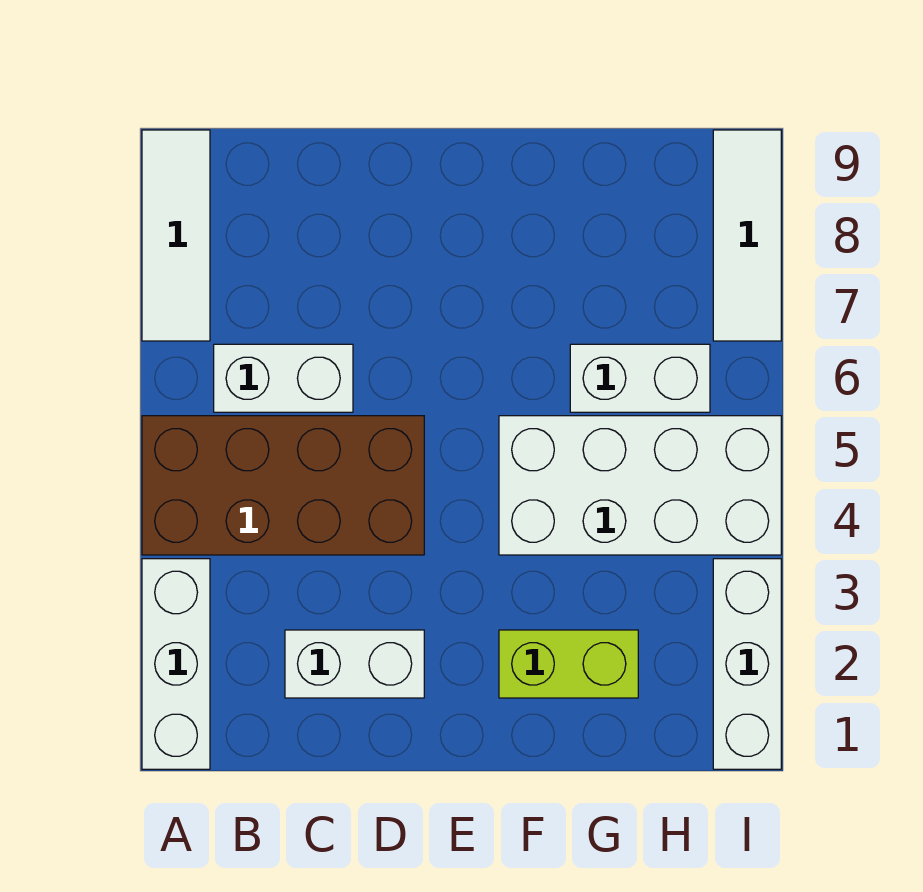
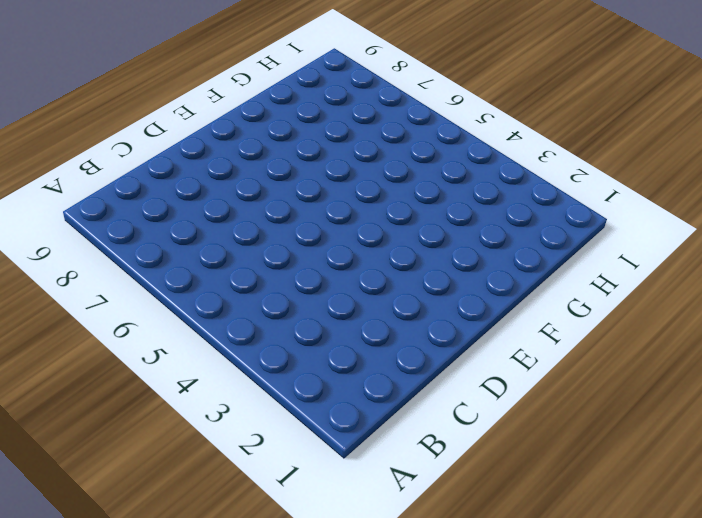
none -> white 1x3 brick [142,559,210,769]
none -> brown 2x4 brick [142,416,424,555]

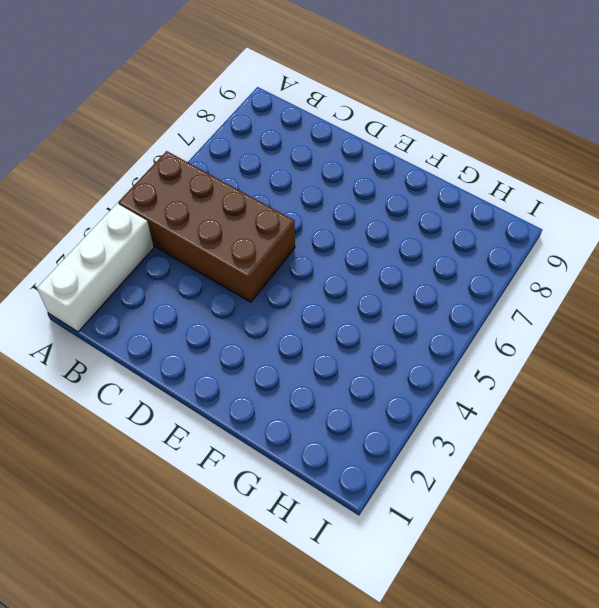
none -> white 1x3 tile [142,130,210,341]
none -> white 1x2 brick [214,344,353,412]

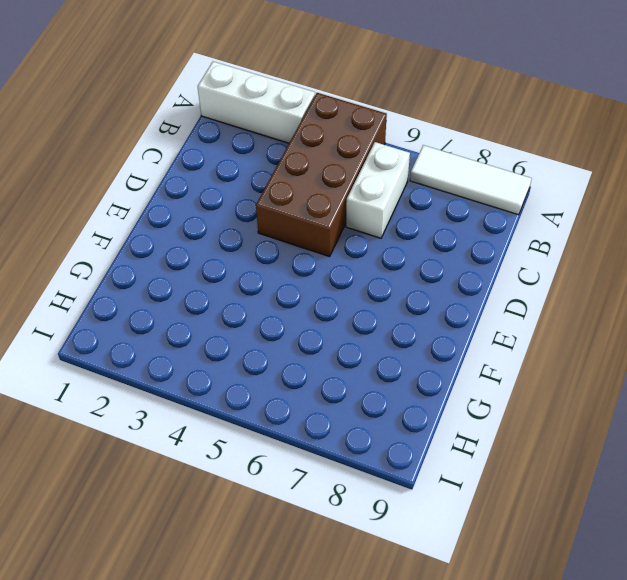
none -> white 1x2 brick [285,630,424,698]
none -> lime 1x2 brick [499,630,638,698]

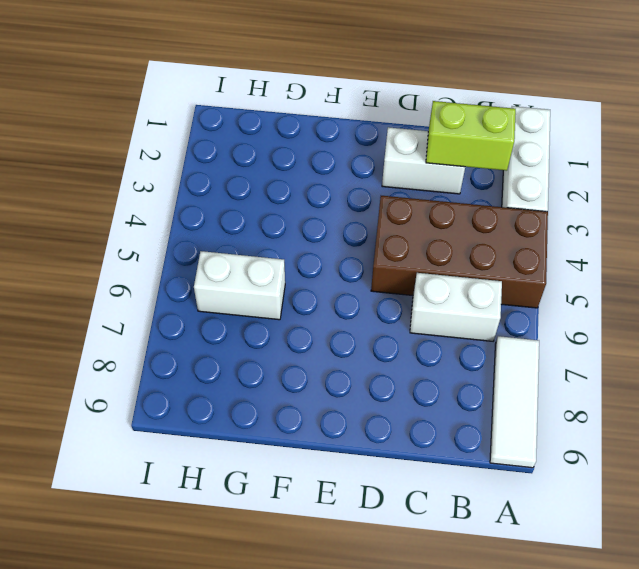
lime 1x2 brick [426,101,516,171] -> lime 1x2 brick moved to [499,630,638,698]
none -> white 2x4 brick [499,416,781,555]
none -> white 1x3 brick [713,559,781,769]

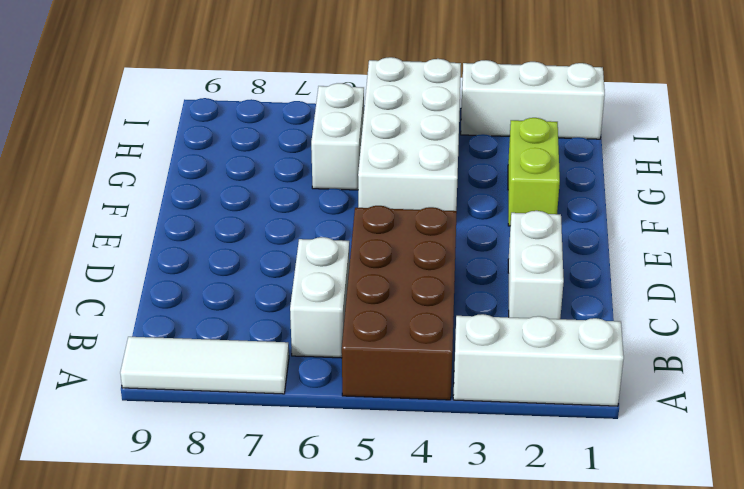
none -> white 1x3 tile [713,130,781,341]

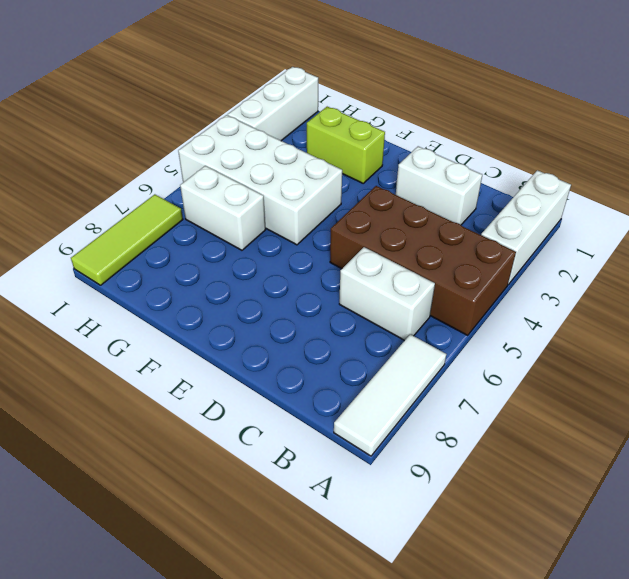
lime 1x3 tile [71,194,183,285] -> white 1x3 tile [713,130,781,341]

